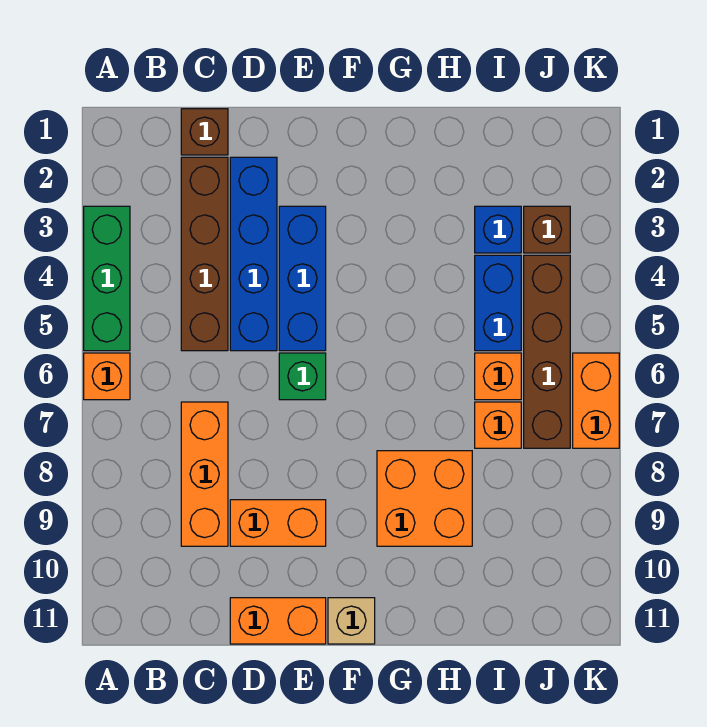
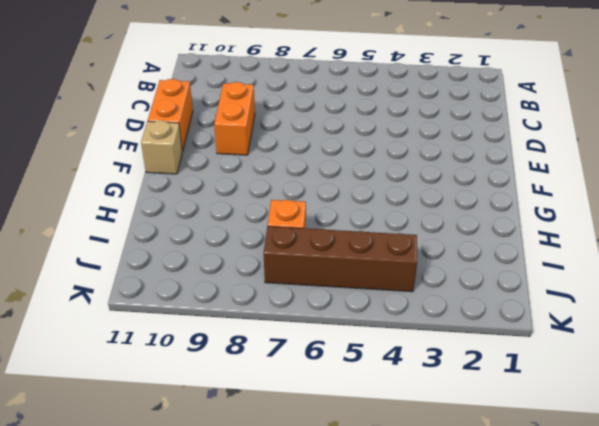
none -> green 1x3 brick [84,206,130,351]
none -> orange 1x1 brick [84,353,130,400]
none -> brown 1x1 brick [181,109,228,155]

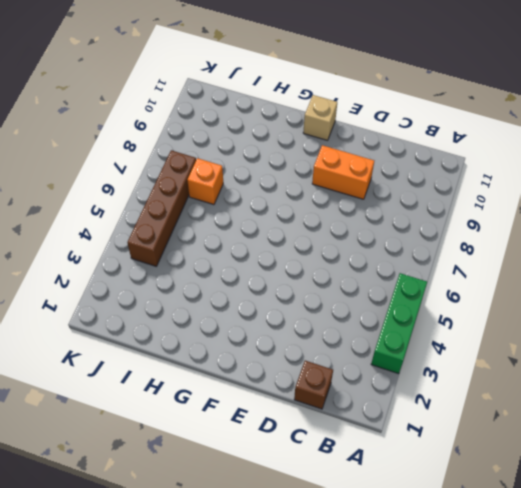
none -> orange 1x1 brick [84,353,130,400]
none -> brown 1x4 brick [181,157,228,351]
none -> orange 1x3 brick [181,402,228,546]

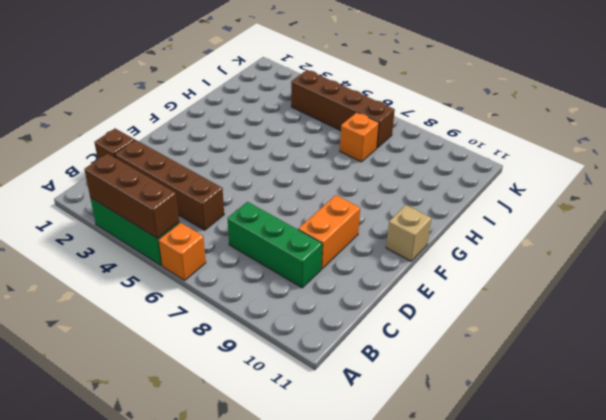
brown 1x3 brick [84,153,179,238] -> none
green 1x3 brick [227,202,322,288] -> orange 1x3 brick [181,402,228,546]
none -> blue 1x4 brick [230,157,277,351]
none -> orange 1x2 brick [230,598,326,644]
none -> blue 1x3 brick [279,206,326,351]

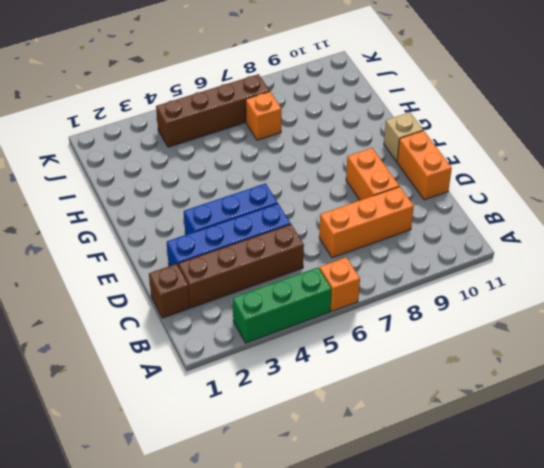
none -> green 1x1 brick [279,353,326,400]
none -> orange 2x2 brick [377,451,472,546]
none -> blue 1x1 brick [475,206,521,253]

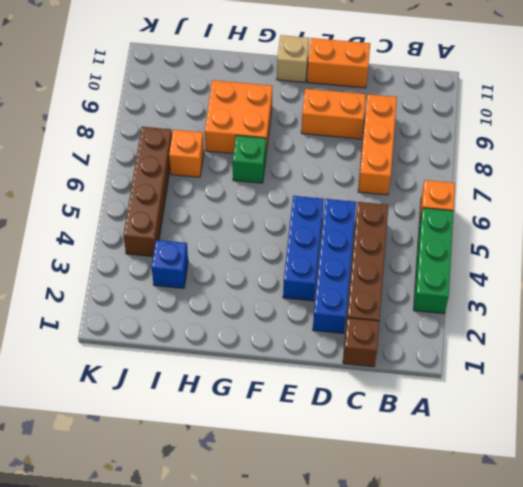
green 1x1 brick [233,135,266,183] -> green 1x1 brick moved to [279,353,326,400]
none -> blue 1x2 brick [475,255,521,351]
none -> orange 1x1 brick [475,353,521,400]
none -> brown 1x1 brick [524,206,570,253]

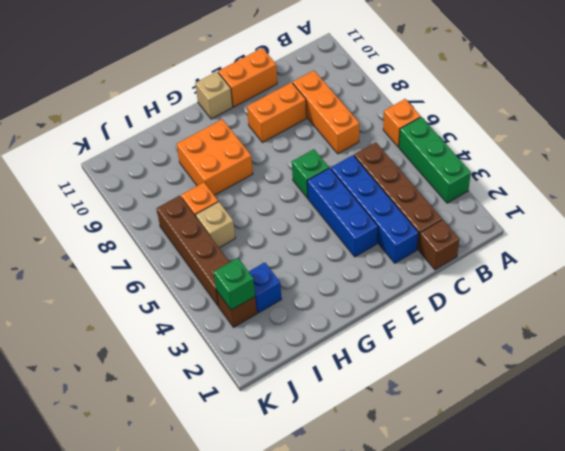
tan 1x1 brick [196,202,235,248] -> orange 1x1 brick [475,353,521,400]
green 1x1 brick [214,258,255,310] -> none
none -> blue 1x2 brick [475,255,521,351]
none -> orange 1x2 brick [573,353,619,448]

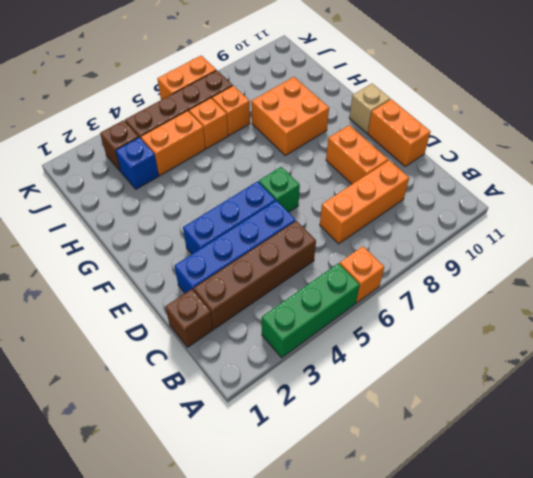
orange 1x2 brick [141,111,206,175] -> blue 1x2 brick [475,255,521,351]

